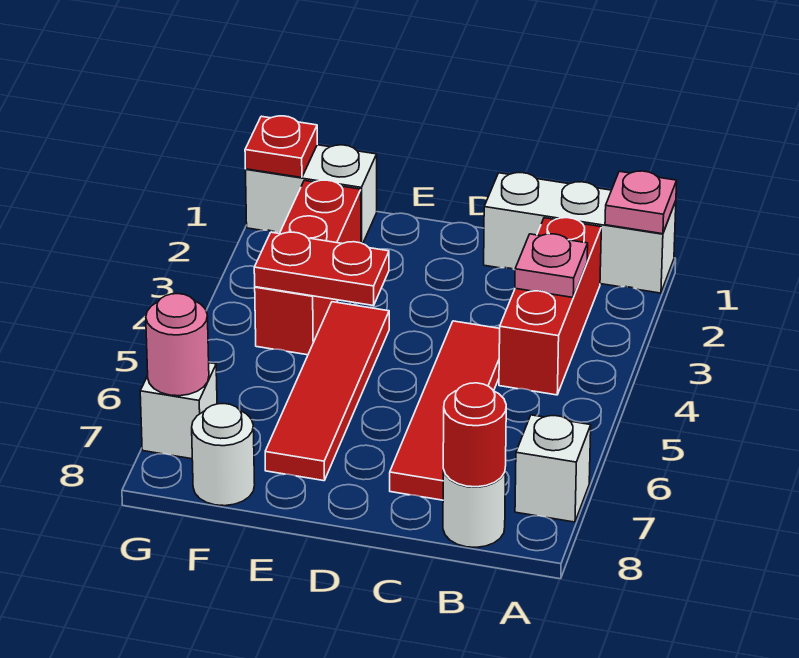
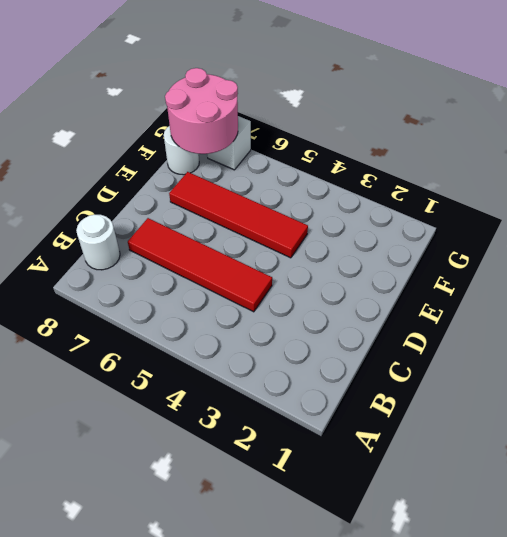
pink 2x2 round brick [165,68,238,154] -> pink 1x1 round brick [146,294,209,396]
none -> white 1x3 brick [484,173,676,293]
none -> white 1x1 brick [515,415,591,522]
none -> red 1x3 brick [499,218,601,395]

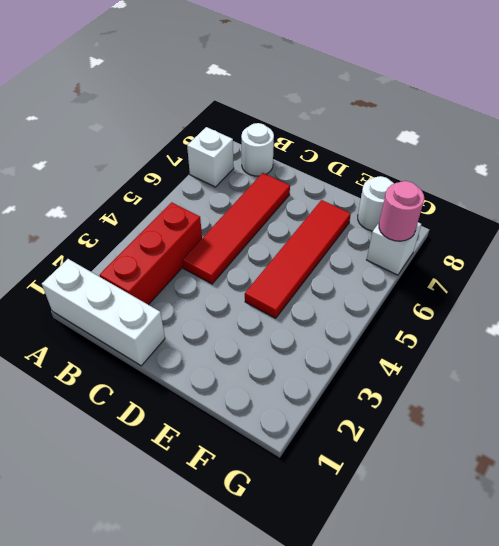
none -> white 1x2 brick [246,145,377,244]
none -> red 1x3 brick [255,180,361,355]
none -> pink 1x1 plate [605,171,677,234]

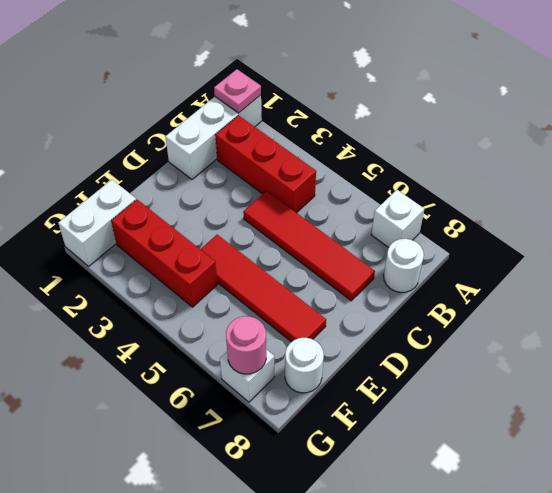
none -> pink 1x1 plate [515,234,588,297]
none -> red 1x1 round brick [443,383,506,487]
none -> red 1x2 plate [254,232,389,306]

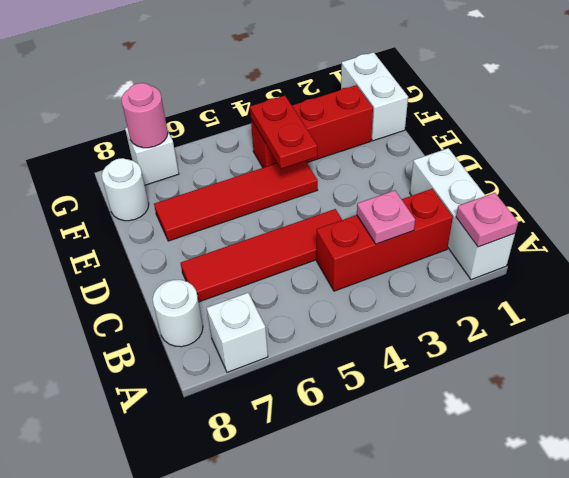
none -> red 1x1 round brick [443,383,506,487]
none -> red 1x1 plate [245,116,317,178]

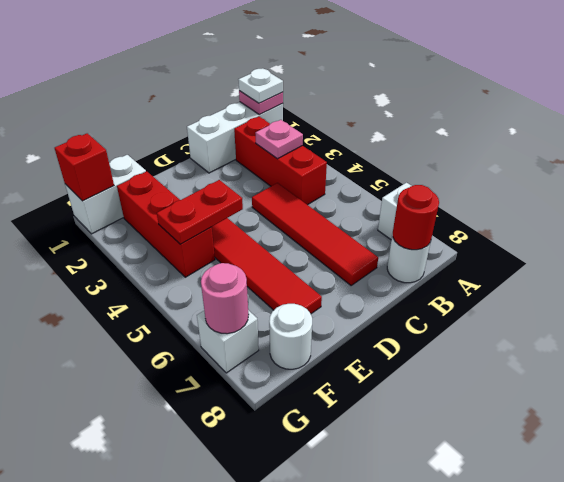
white 1x1 plate [238,69,283,103] -> none
red 1x1 brick [55,133,114,201] -> red 1x1 plate [245,116,317,178]

